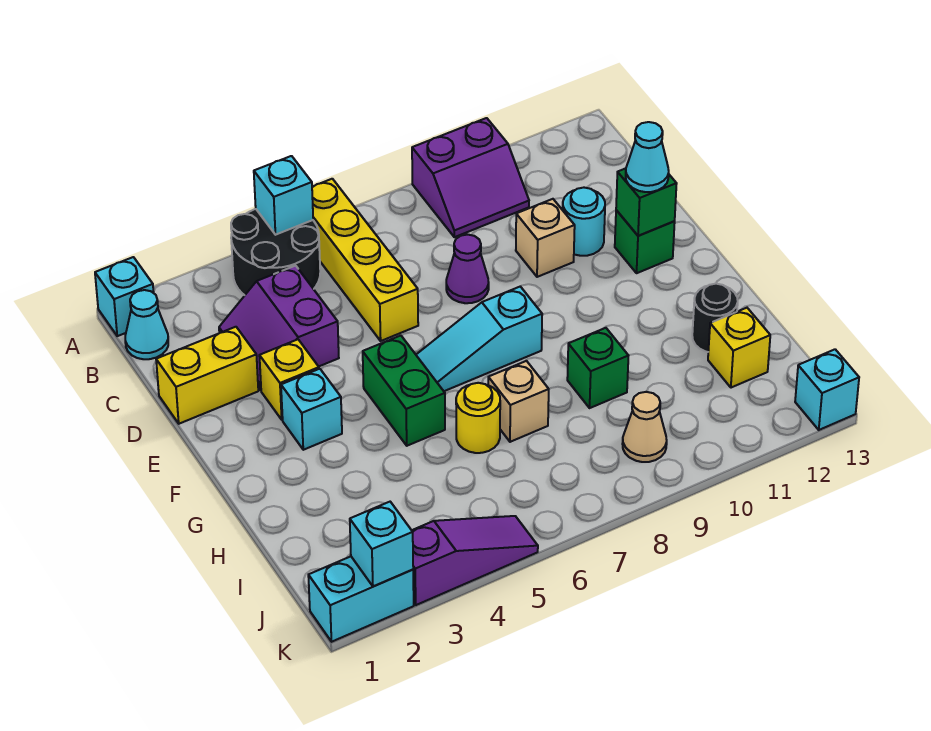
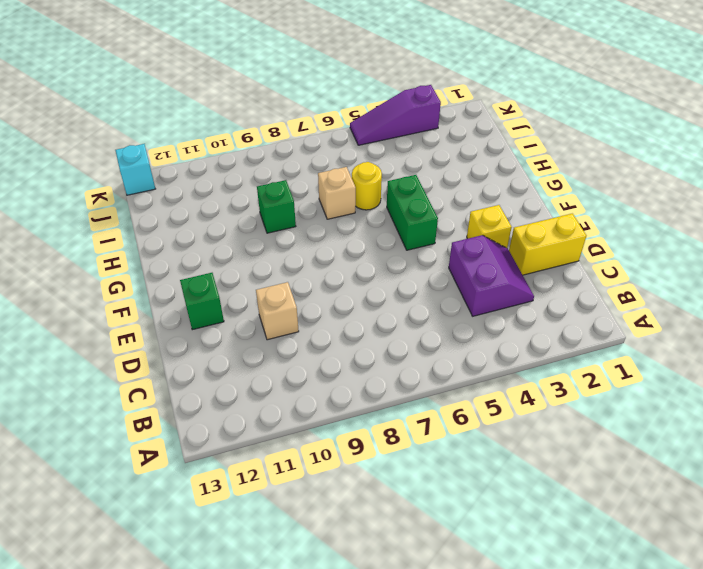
none -> cyan 1x1 brick [95,257,154,336]
none -> black 2x2 round brick [231,209,320,295]
none -> yellow 1x4 brick [312,179,418,341]

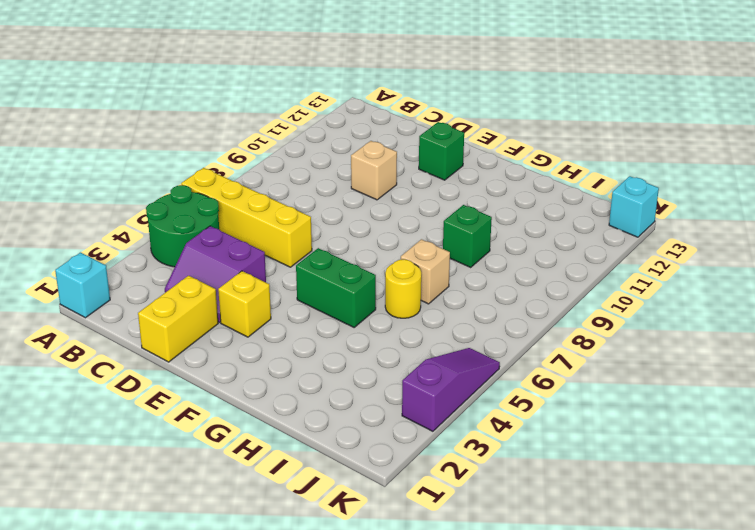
green 2x2 round brick [146,185,219,267] -> black 2x2 round brick [231,209,320,295]
none -> purple 2x2 slope [412,118,529,237]
none -> cyan 1x1 cone [125,290,168,359]
none -> purple 1x1 cone [446,235,489,303]

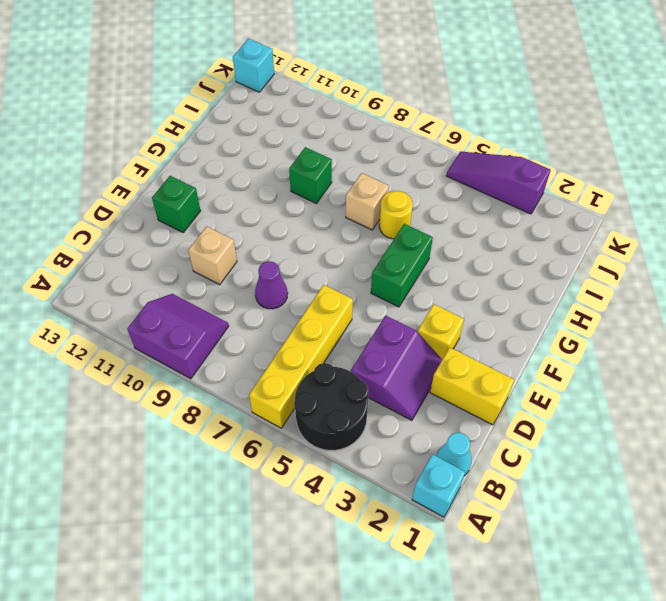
none -> cyan 1x1 round brick [563,188,605,256]
none -> cyan 1x1 brick [281,369,342,450]
none -> cyan 1x3 slope [416,286,542,391]

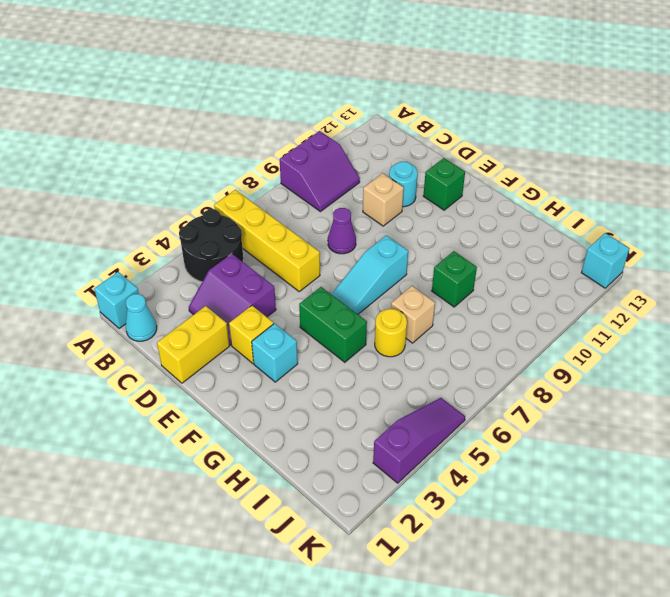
none -> black 1x1 round brick [692,284,738,352]
none -> yellow 1x1 brick [708,308,770,388]
none -> tan 1x1 cone [622,392,667,462]

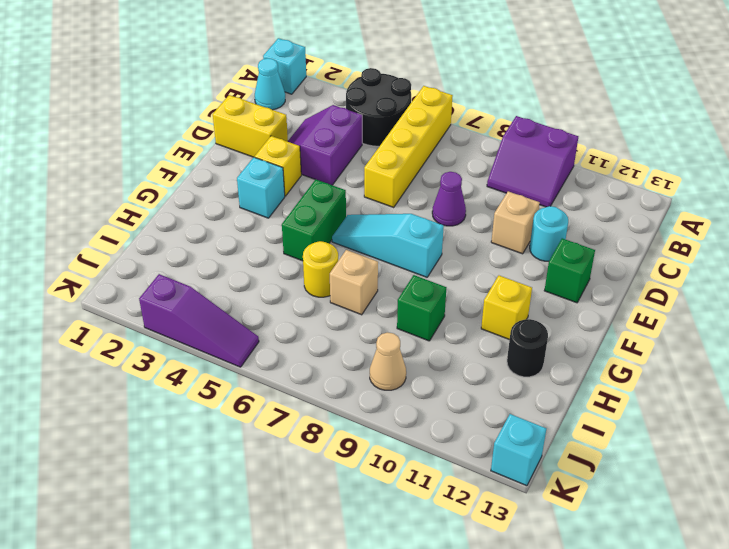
yellow 1x1 brick [481,276,532,340] -> yellow 1x1 brick moved to [708,308,770,388]
none -> cyan 1x2 brick [308,556,414,642]
none -> cyan 1x1 brick [254,156,313,235]
none -> green 1x1 brick [616,168,677,236]

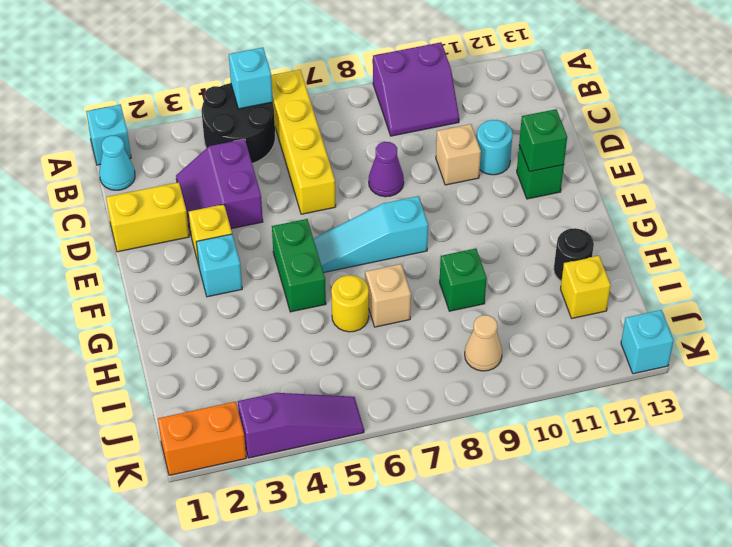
orange 1x2 brick [158,402,246,475] -> cyan 1x2 brick [308,556,414,642]
none -> cyan 1x1 brick [350,502,413,586]
none -> cyan 1x1 cone [626,122,669,192]

